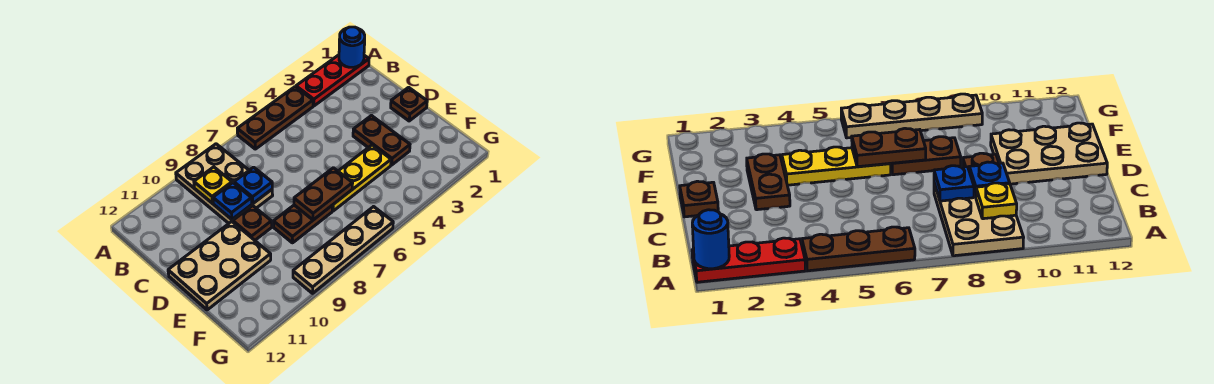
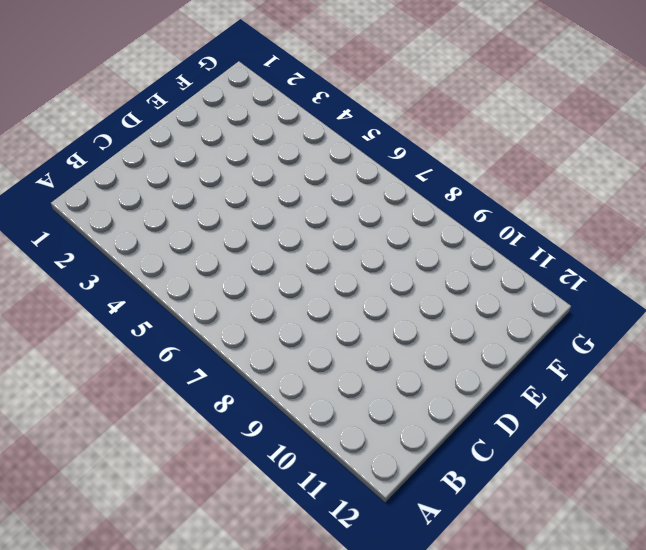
none -> red 1x3 plate [296,55,369,106]
none -> brown 1x3 plate [237,87,313,149]
none -> tan 2x3 plate [176,144,273,223]

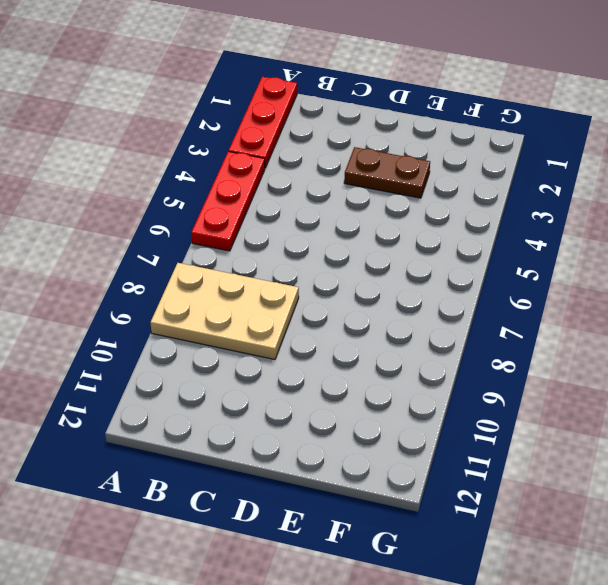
red 1x3 plate [191,151,265,251] -> brown 1x3 plate [237,87,313,149]
none -> brown 1x1 plate [391,87,427,121]
none -> brown 1x1 plate [233,206,272,240]
none -> tan 2x3 plate [168,222,271,310]

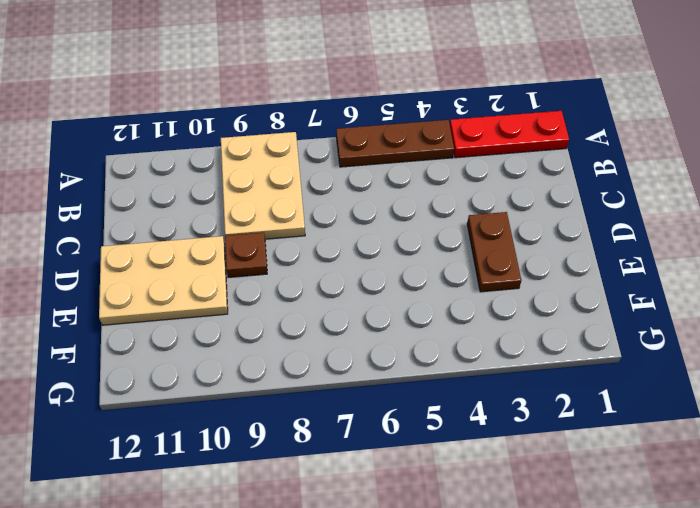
none -> brown 1x1 plate [391,87,427,121]
none -> yellow 1x3 plate [332,145,391,211]
none -> brown 1x2 plate [273,205,332,243]

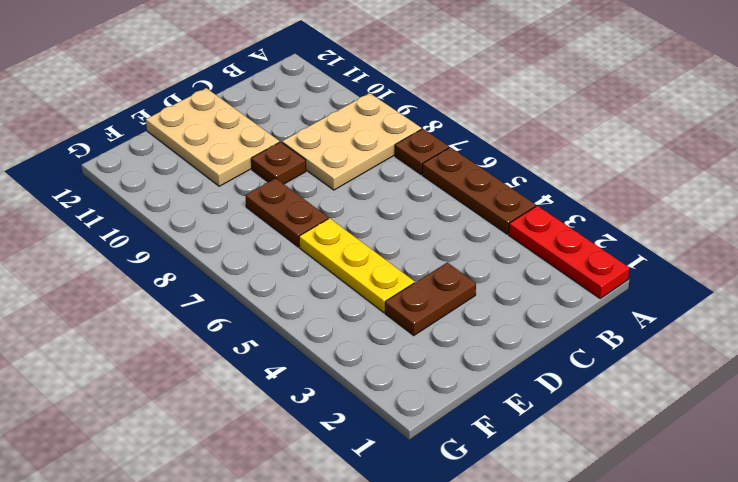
brown 1x1 plate [395,129,449,174] -> brown 1x1 plate moved to [391,87,427,121]
none -> tan 1x4 plate [293,207,393,293]
none -> blue 1x1 round brick [339,27,365,67]
none -> yellow 1x1 plate [194,167,232,203]

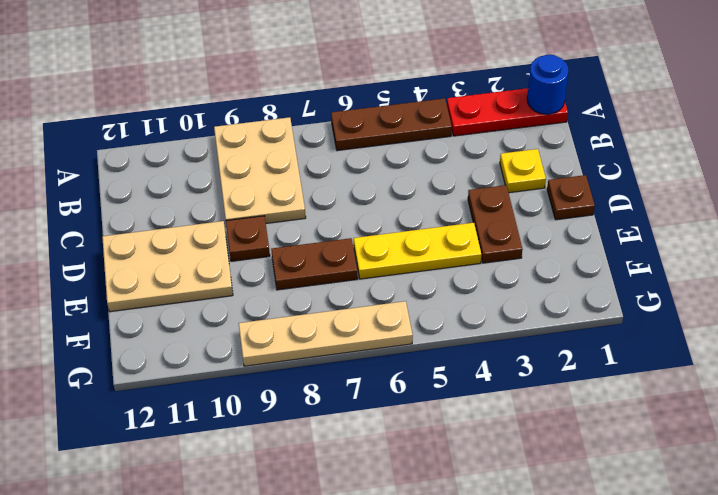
yellow 1x1 plate [500,149,546,193] -> yellow 1x1 plate moved to [194,167,232,203]
none -> blue 1x1 plate [234,167,272,203]
none -> blue 1x1 plate [213,183,252,219]
none -> brown 1x2 plate [294,168,353,220]

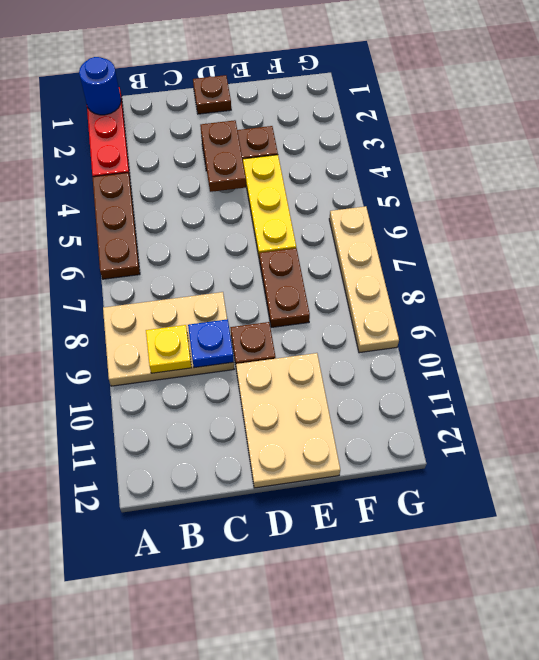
brown 1x2 plate [200,120,246,192] -> brown 1x2 plate moved to [294,168,353,220]
none -> blue 1x1 plate [234,167,272,203]

